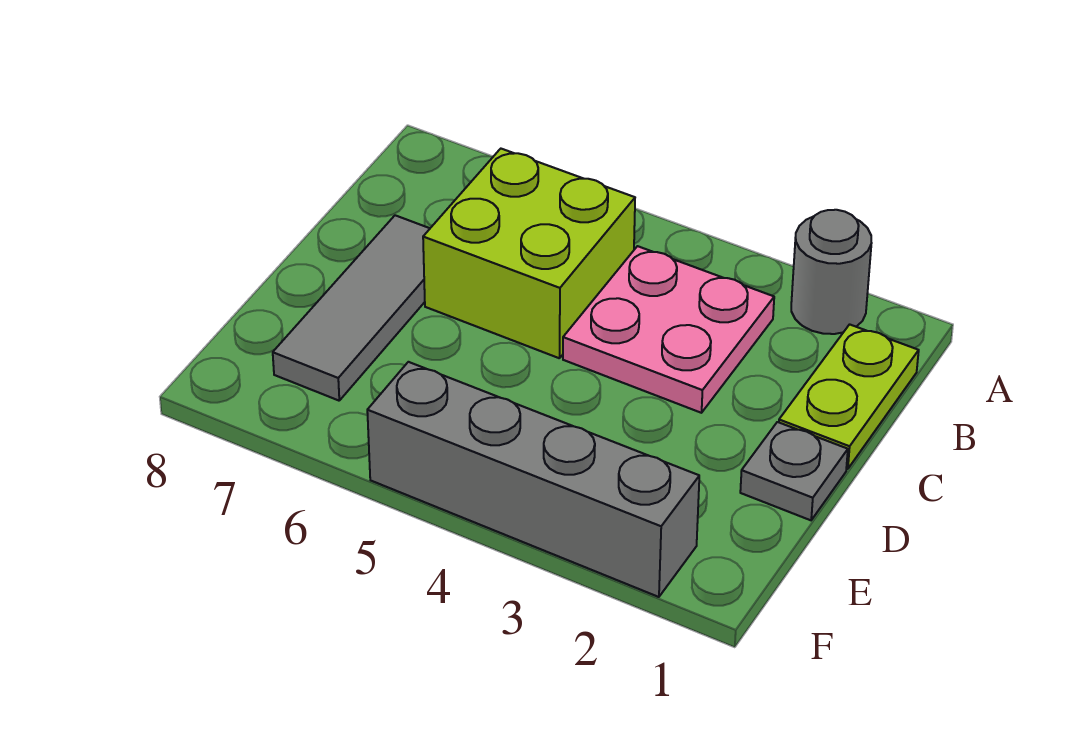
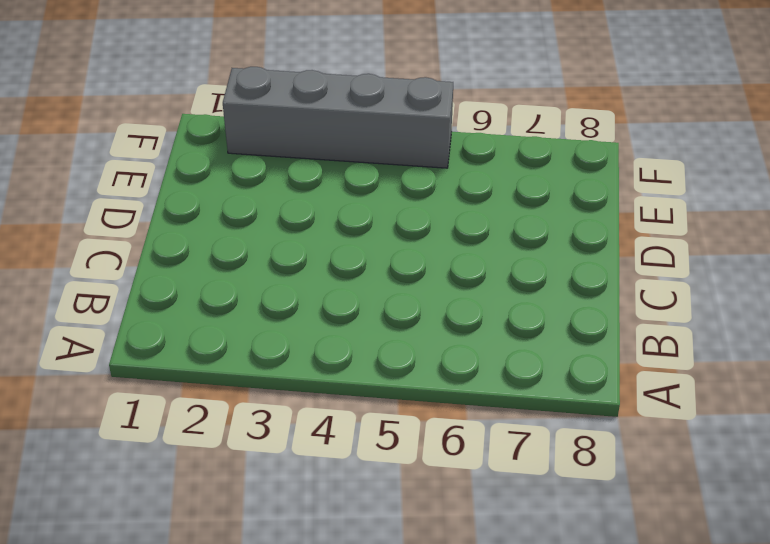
none -> grey 1x1 round brick [791,210,871,334]
none -> lime 1x2 plate [779,324,919,469]

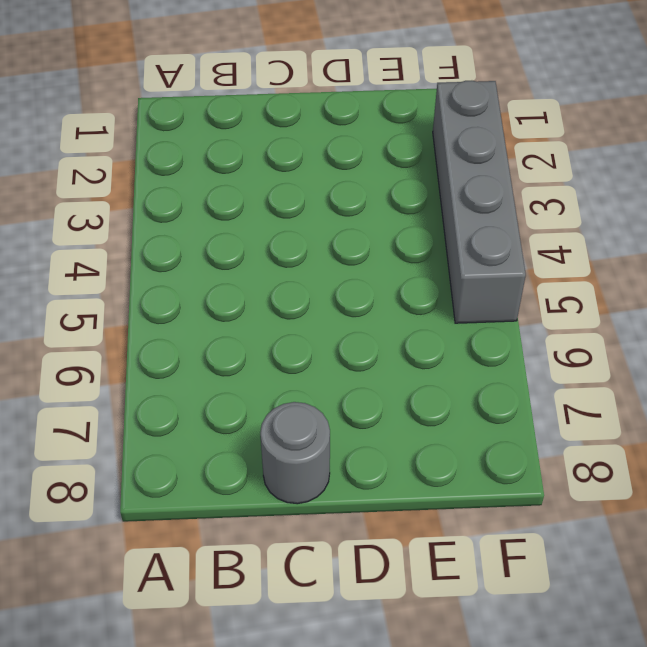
grey 1x1 round brick [260,402,330,504] -> grey 1x1 round brick moved to [791,210,871,334]
none -> lime 1x2 plate [779,324,919,469]
none -> pink 2x2 plate [563,246,774,413]

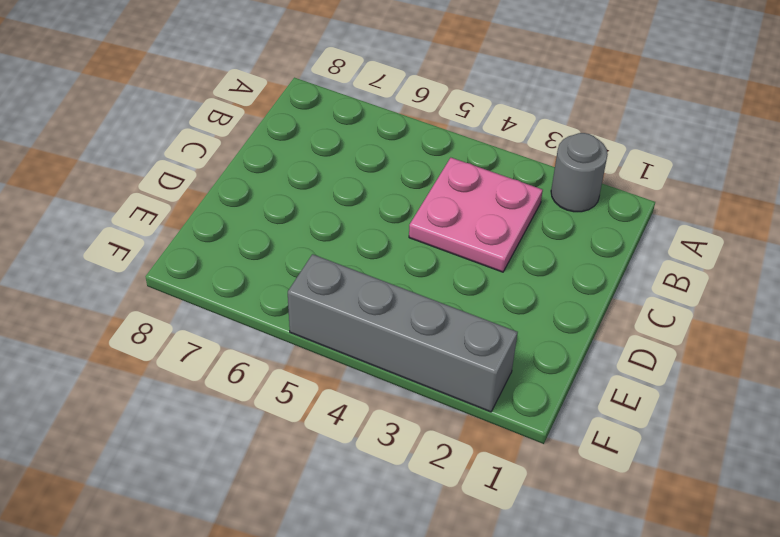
none -> lime 1x2 plate [779,324,919,469]
none -> lime 2x2 brick [423,149,635,358]

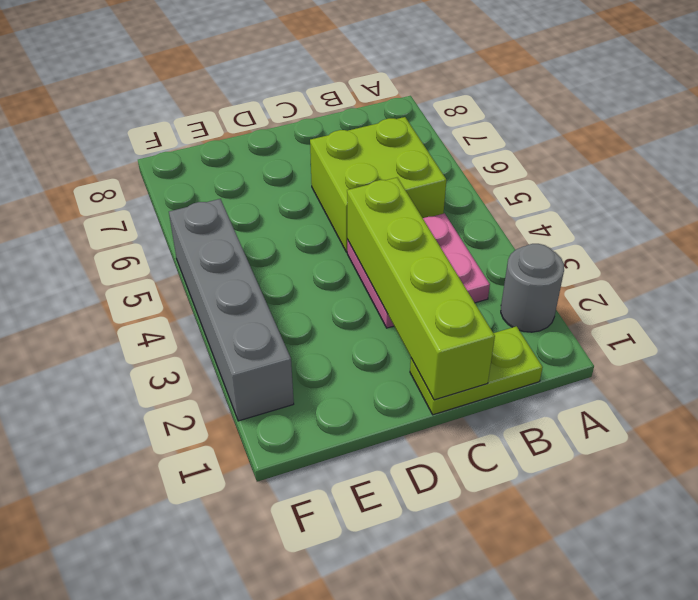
lime 1x4 brick [347,178,495,400] -> none
none -> grey 1x3 tile [273,215,430,401]
none -> grey 1x1 plate [740,422,848,520]

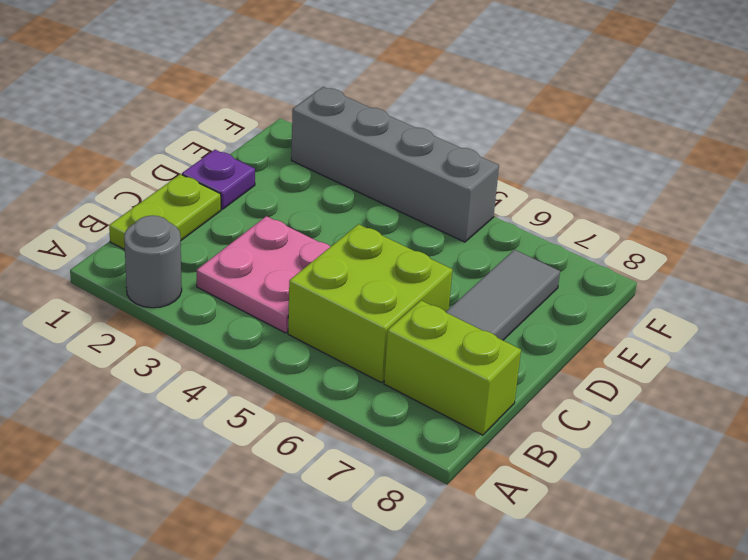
lime 1x2 brick [384,300,521,435] -> none
purple 1x1 plate [182,150,255,209] -> grey 1x1 plate [740,422,848,520]

